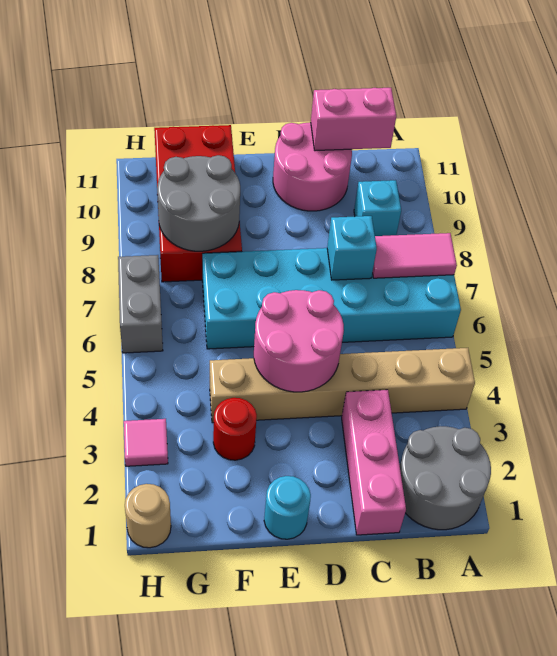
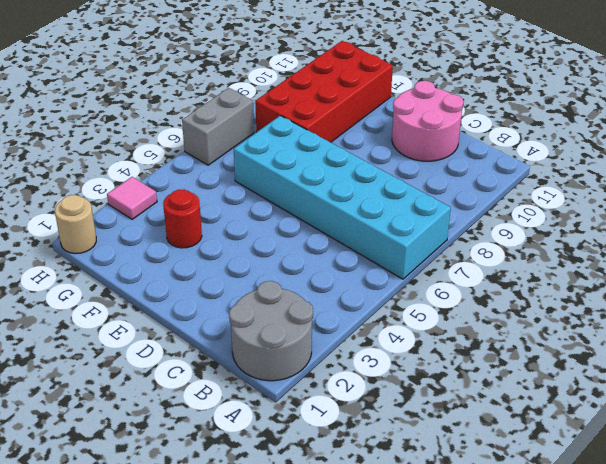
none -> tan 1x6 brick [210,348,475,423]
none -> cyan 1x1 brick [354,180,401,236]
none -> pink 1x3 brick [342,390,406,535]

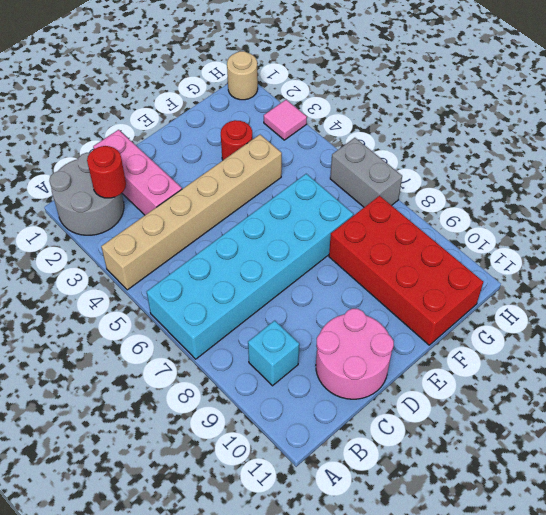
red 1x1 round brick [87,146,126,198] -> none
none -> cyan 1x1 round brick [264,476,311,539]
none -> pink 1x2 tile [372,233,457,278]
none -> pink 1x2 brick [311,88,396,151]

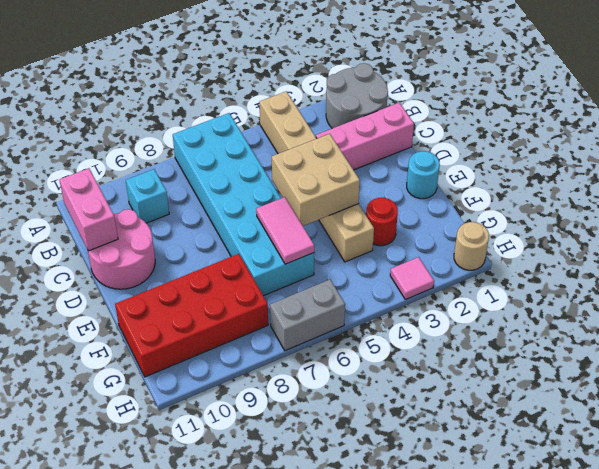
tan 2x2 brick [272,134,360,226] -> pink 2x2 round brick [254,290,344,392]
pink 1x2 tile [256,197,314,264] -> pink 1x2 tile moved to [372,233,457,278]
none -> cyan 1x1 brick [327,216,377,280]
none -> grey 2x2 round brick [157,155,240,251]

